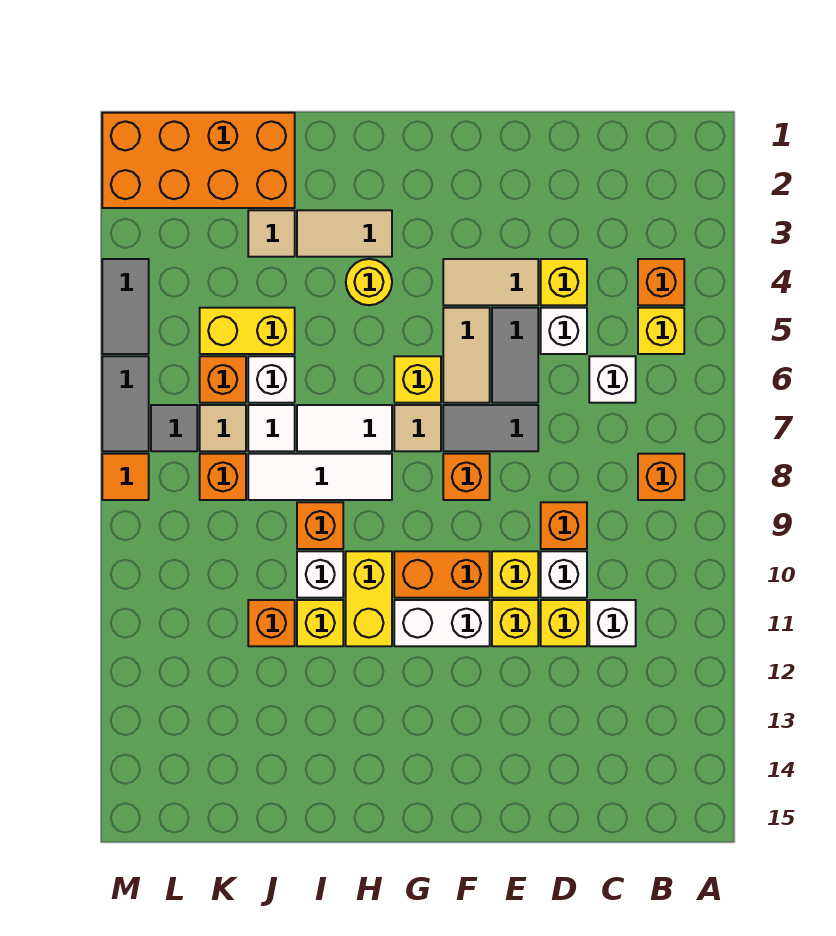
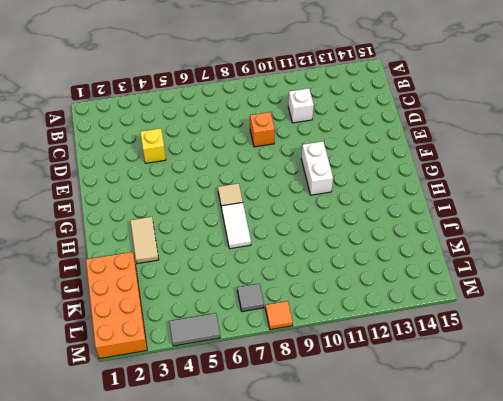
none -> orange 1x1 brick [638,259,684,305]
none -> yellow 1x1 brick [638,308,684,354]
none -> orange 1x1 brick [638,454,684,500]
none -> white 1x1 brick [589,356,636,403]

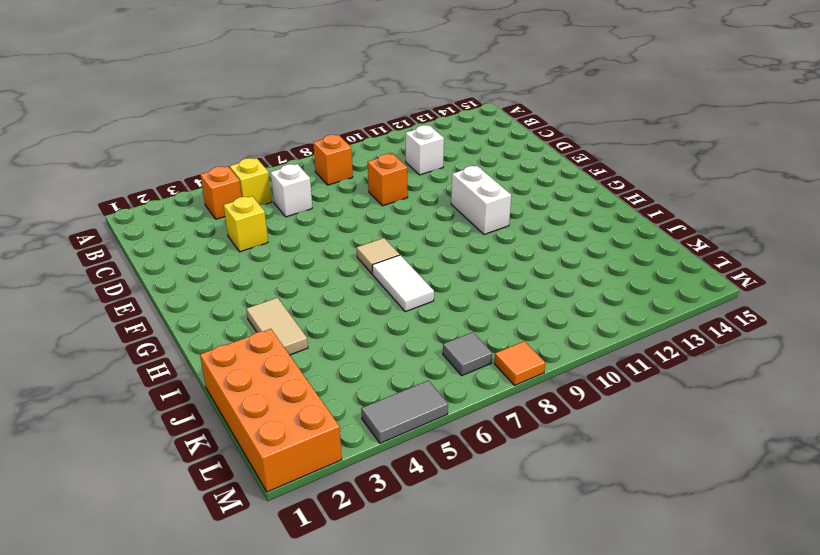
none -> white 1x1 brick [541,308,587,354]
none -> white 1x1 brick [541,551,587,598]
none -> yellow 1x1 brick [541,600,587,646]
none -> tan 1x2 tile [443,259,538,305]

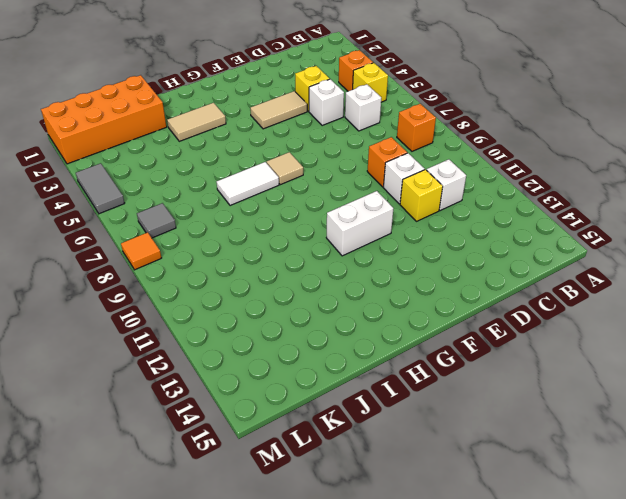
none -> grey 1x2 tile [492,308,538,403]
none -> grey 1x2 tile [443,405,538,451]
none -> yellow 1x1 brick [492,551,538,598]
none -> yellow 1x1 brick [492,600,538,646]

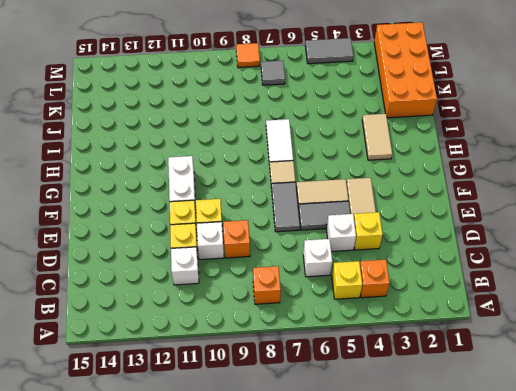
none -> orange 1x1 brick [443,454,490,500]
none -> orange 1x2 brick [394,551,490,598]
none -> yellow 1x1 brick [394,356,441,403]
none -> yellow 1x1 round brick [346,259,392,305]

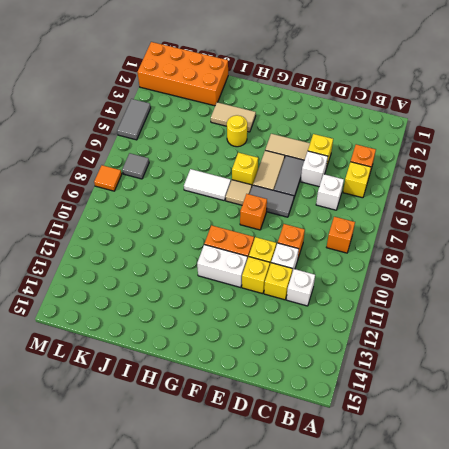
none -> white 1x3 tile [248,454,392,500]
none -> yellow 1x2 brick [346,551,392,646]
none -> orange 1x1 brick [297,502,343,549]
none -> white 1x1 brick [297,551,343,598]

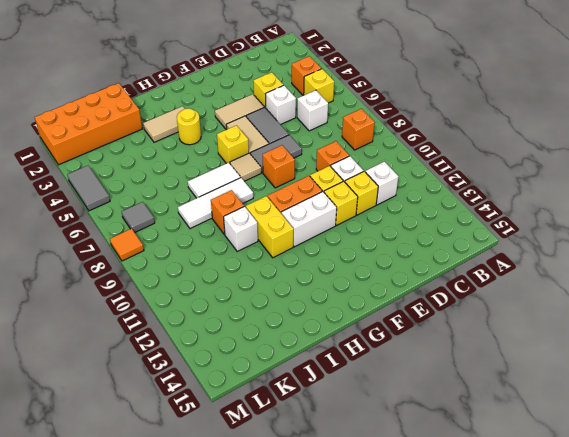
none -> yellow 1x1 brick [297,600,343,646]
none -> tan 1x1 tile [248,210,295,257]
none -> yellow 1x2 brick [200,308,295,354]
none -> white 1x1 brick [248,356,295,403]

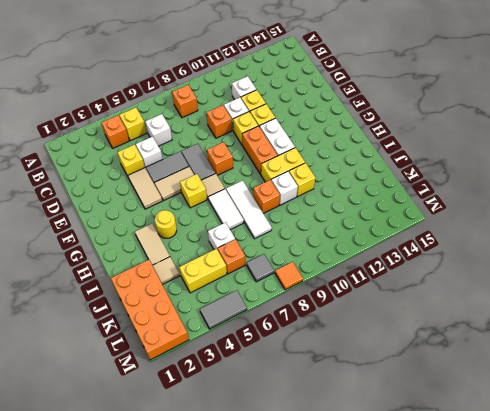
yellow 1x2 brick [179,249,227,293] -> yellow 1x2 brick turned to [200,308,295,354]
none -> white 1x1 tile [248,405,295,451]
none -> orange 1x1 brick [248,600,295,646]
none -> tan 1x1 tile [200,405,246,451]
none -> orange 1x1 brick [200,454,246,500]

